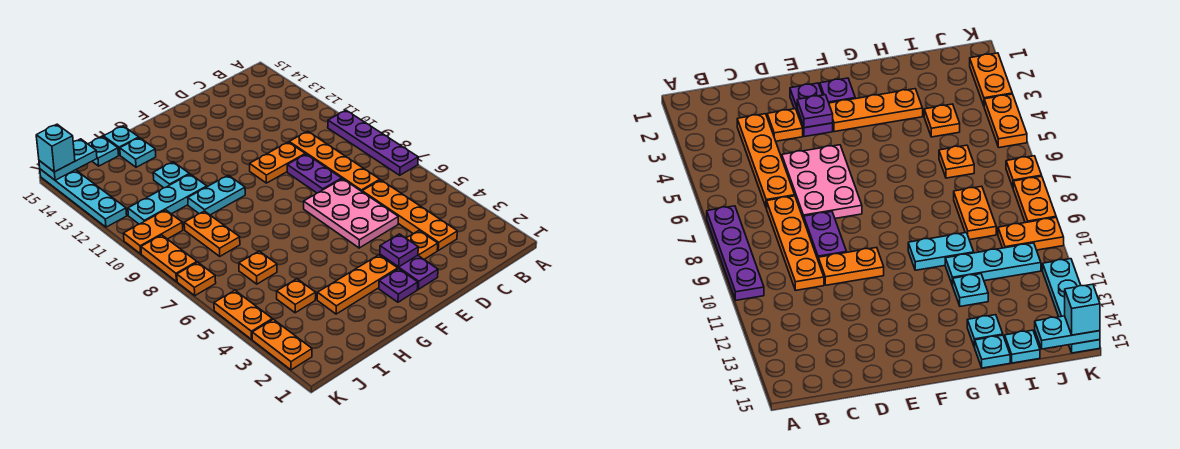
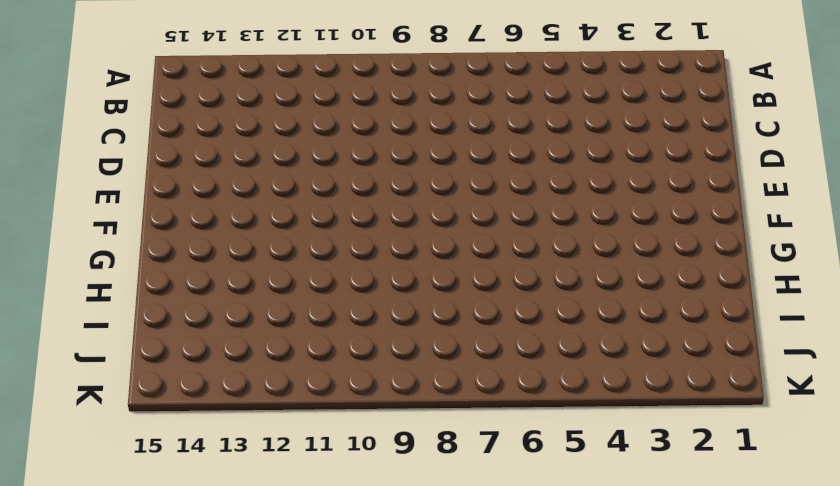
none -> purple 1x4 plate [328,110,418,175]
none -> orange 1x4 plate [362,180,457,250]
none -> orange 1x4 plate [289,131,380,191]

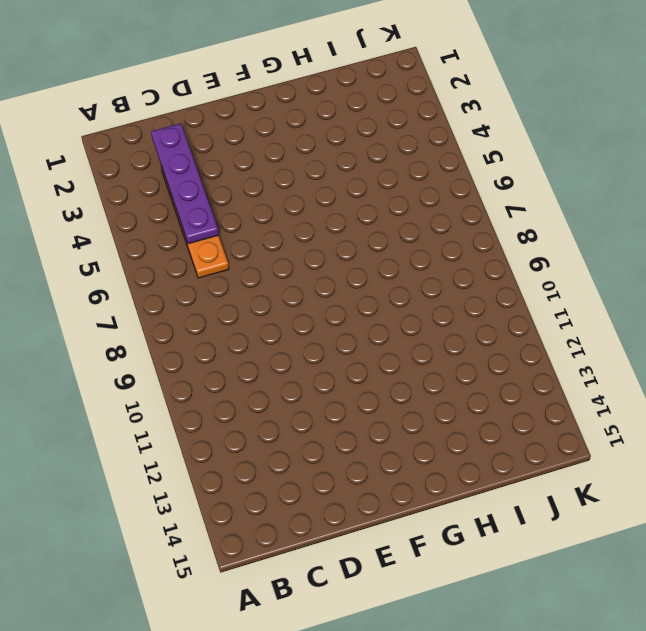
purple 1x4 plate [151,123,218,244] -> purple 1x4 plate moved to [328,110,418,175]
none -> orange 1x4 plate [289,131,380,191]
none -> orange 1x1 plate [406,231,438,259]
none -> pink 2x3 plate [304,179,398,248]

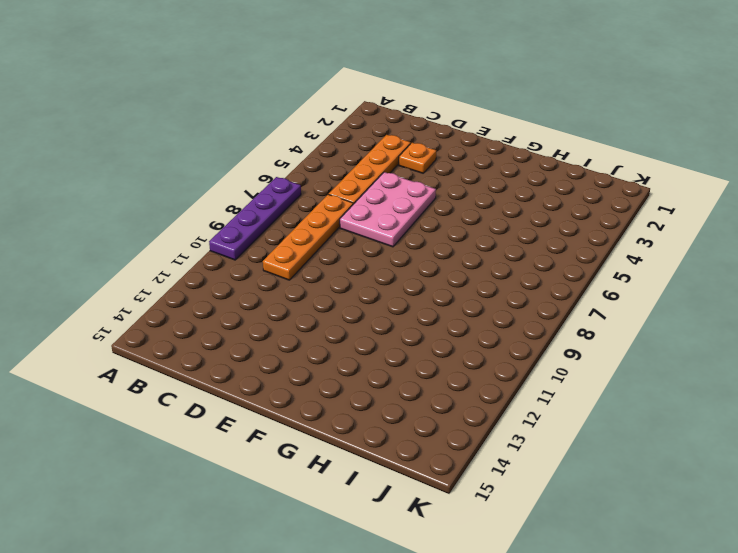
none -> purple 1x2 plate [287,154,342,193]
none -> orange 1x2 plate [250,142,305,183]
none -> purple 1x2 plate [380,254,438,289]

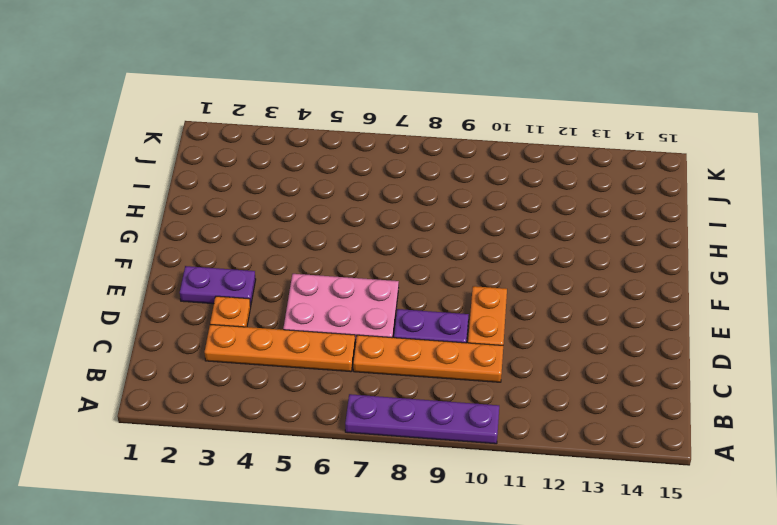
none -> purple 1x1 plate [379,269,418,302]
none -> orange 1x3 plate [317,255,398,314]
none -> cyan 1x2 plate [188,175,245,215]

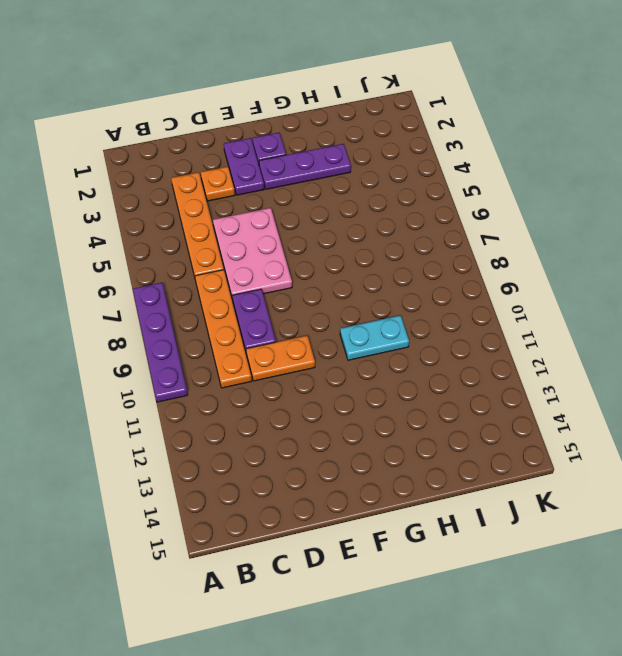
purple 1x3 plate [259,144,351,189] -> orange 1x3 plate [317,255,398,314]
none -> cyan 1x3 plate [128,174,207,224]
none -> cyan 1x1 plate [153,162,189,188]
none -> cyan 1x1 plate [120,138,156,167]

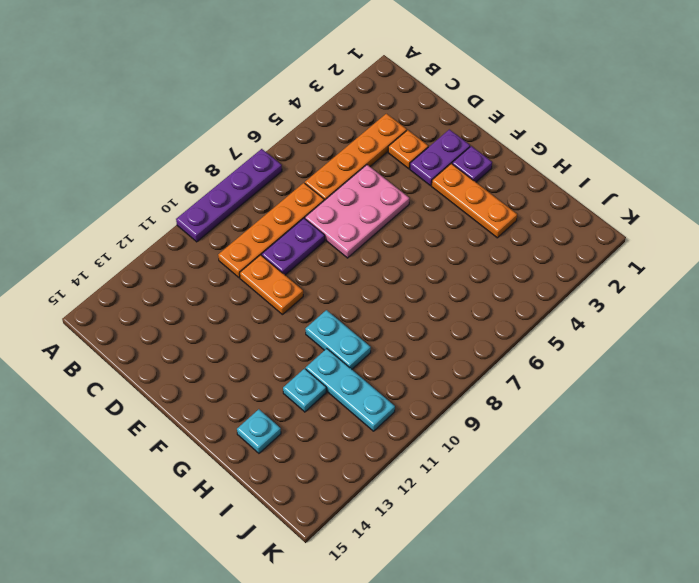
none -> cyan 1x1 plate [103,126,139,155]
none -> orange 1x1 plate [277,279,316,313]
none -> orange 1x1 plate [239,251,277,284]

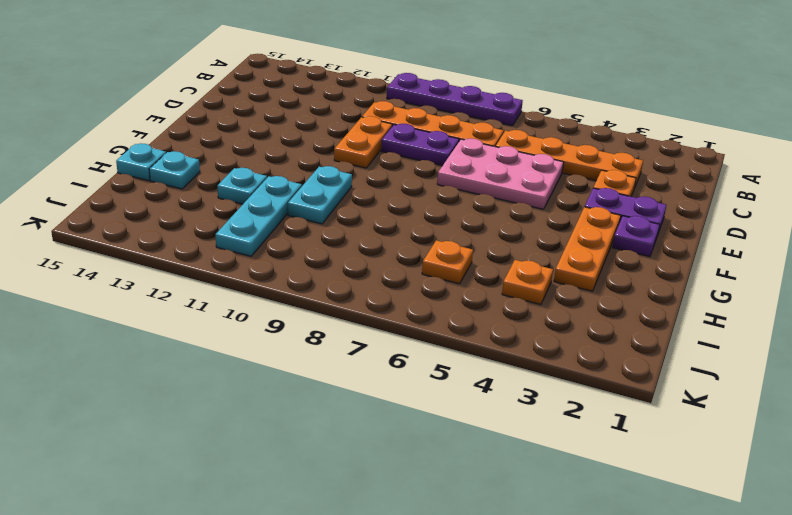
none -> orange 1x2 plate [184,211,240,256]
none -> cyan 1x1 plate [88,137,119,166]
none -> orange 1x2 plate [123,210,183,254]

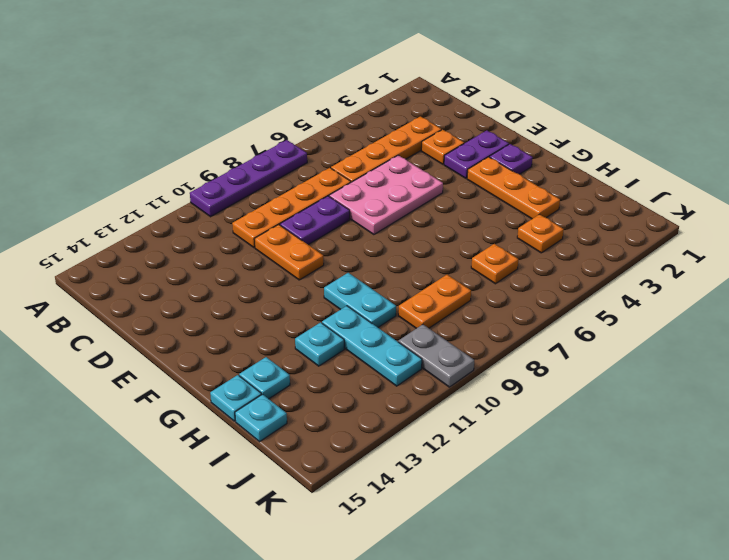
grey 1x2 plate [398,324,474,387] -> orange 1x2 plate [123,210,183,254]
none -> orange 1x2 plate [252,319,312,370]
none -> orange 1x2 plate [214,290,272,339]
none -> orange 1x1 plate [177,262,216,296]

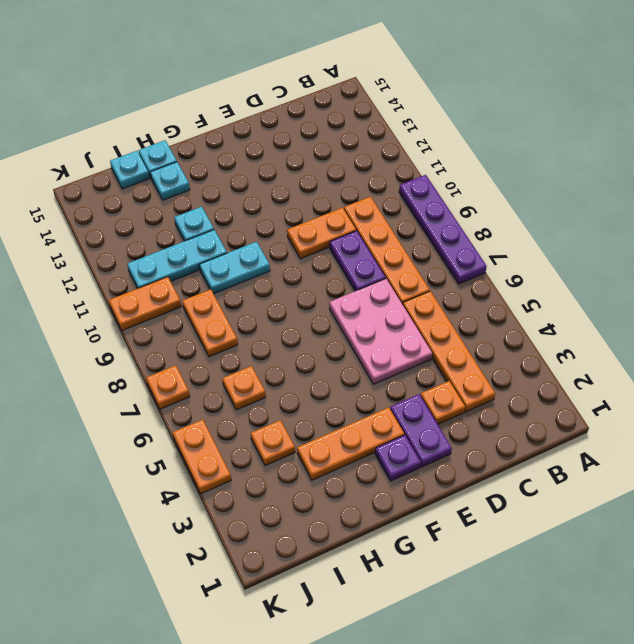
none -> orange 1x2 plate [252,319,312,370]
none -> orange 1x2 plate [141,235,197,282]
none -> cyan 1x4 plate [40,169,127,227]

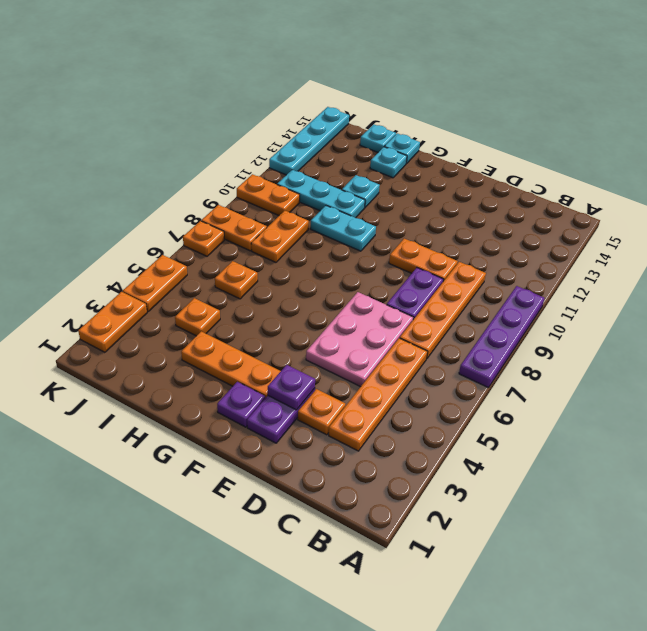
orange 1x2 plate [201,205,267,251] -> orange 1x2 plate turned to [141,235,197,282]
none -> cyan 1x2 plate [39,139,97,180]
none -> cyan 1x1 brick [36,124,75,172]

